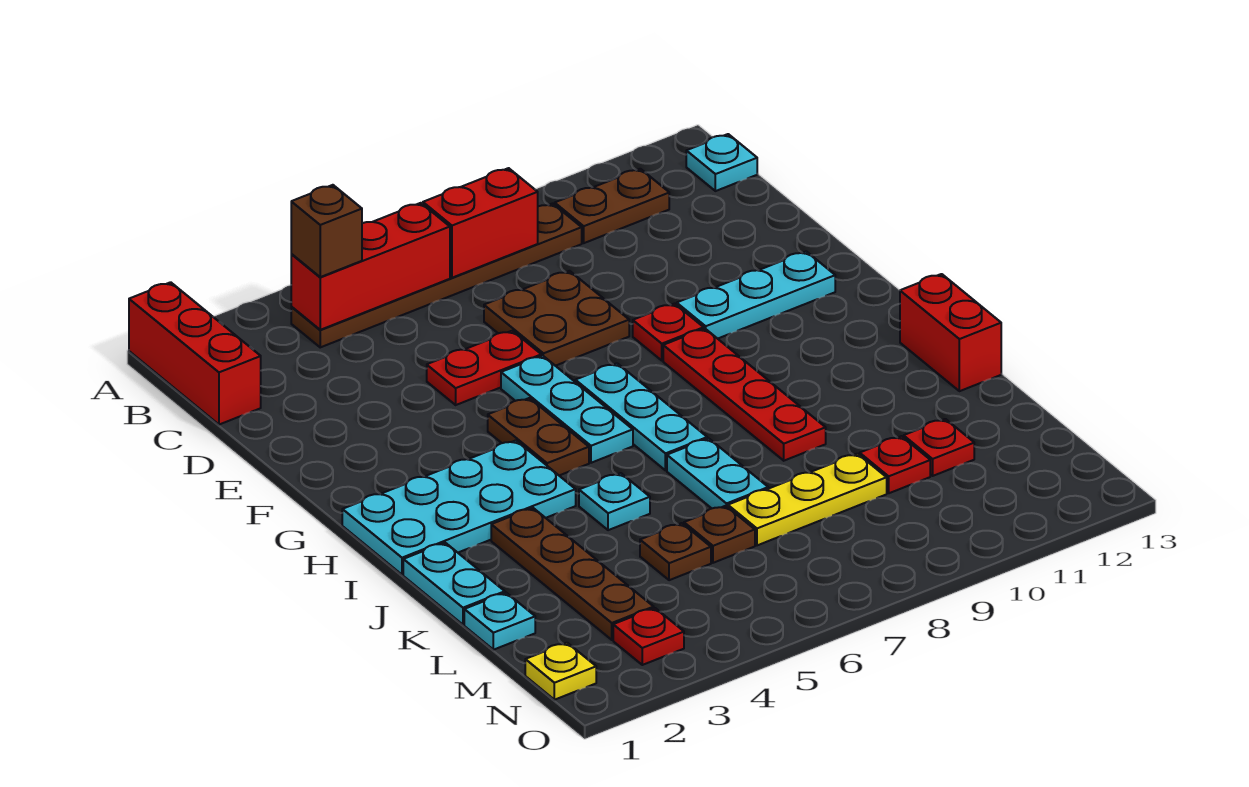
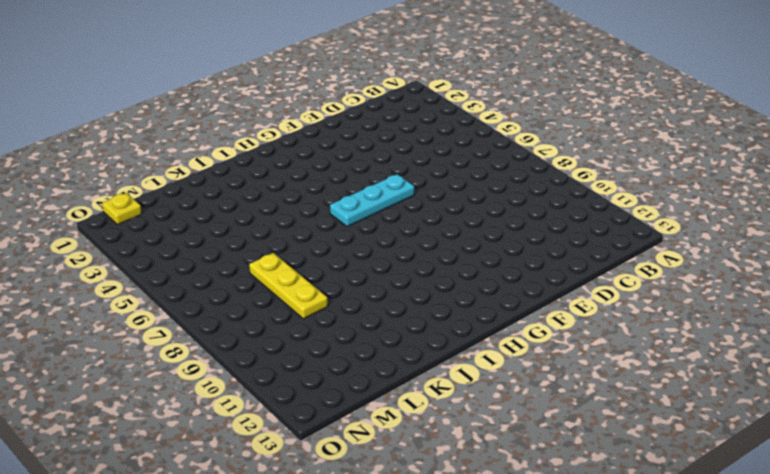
none -> red 1x3 brick [129,282,261,425]
none -> brown 1x6 plate [291,204,582,347]
none -> brown 1x2 plate [555,169,669,243]

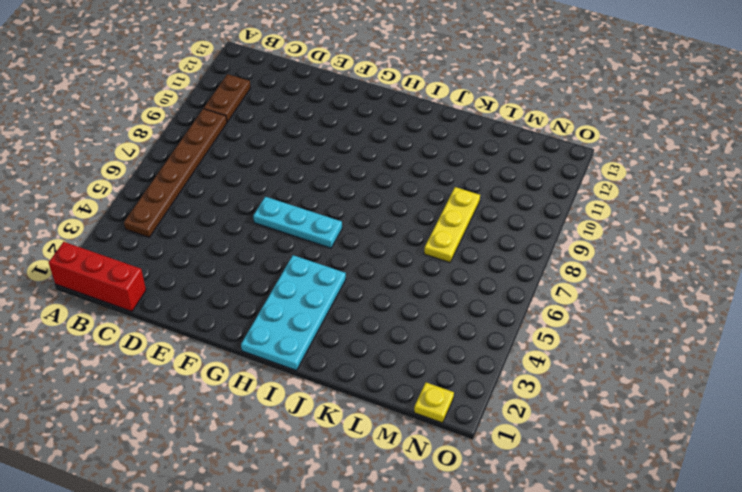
none -> cyan 1x1 plate [686,134,757,191]
none -> brown 2x2 plate [484,271,629,366]
none -> red 1x2 plate [427,331,541,405]

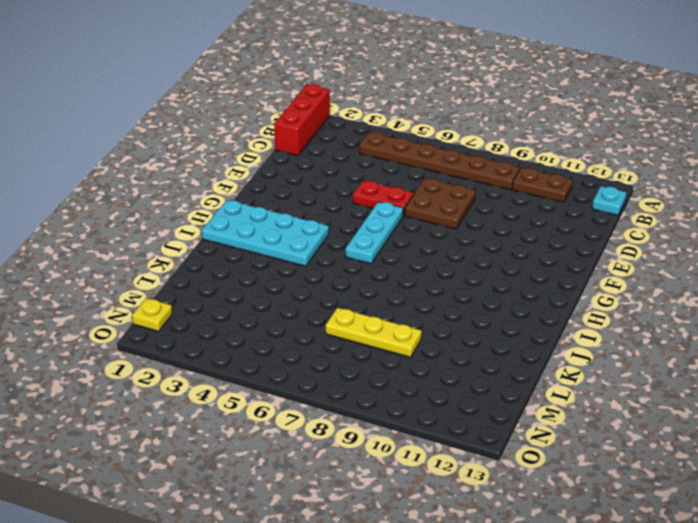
none -> red 1x1 plate [633,304,704,361]
none -> cyan 1x3 plate [677,251,835,339]
none -> brown 1x2 plate [488,398,589,475]

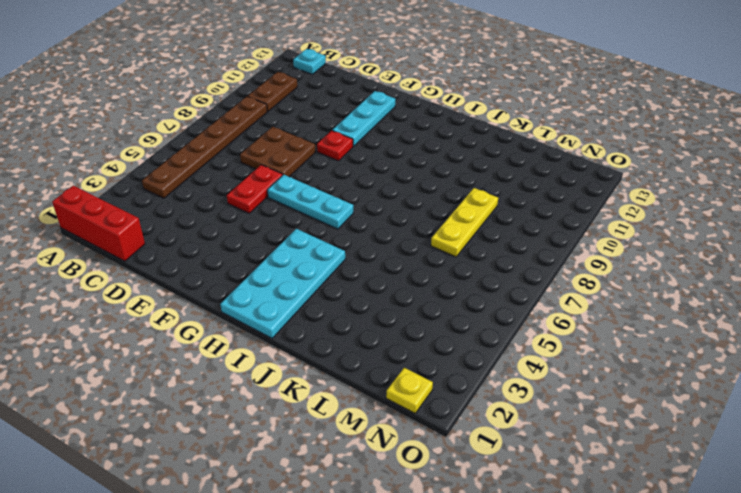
none -> brown 1x2 plate [488,398,589,475]
none -> cyan 1x3 plate [575,363,707,470]
none -> red 1x4 plate [663,329,826,461]

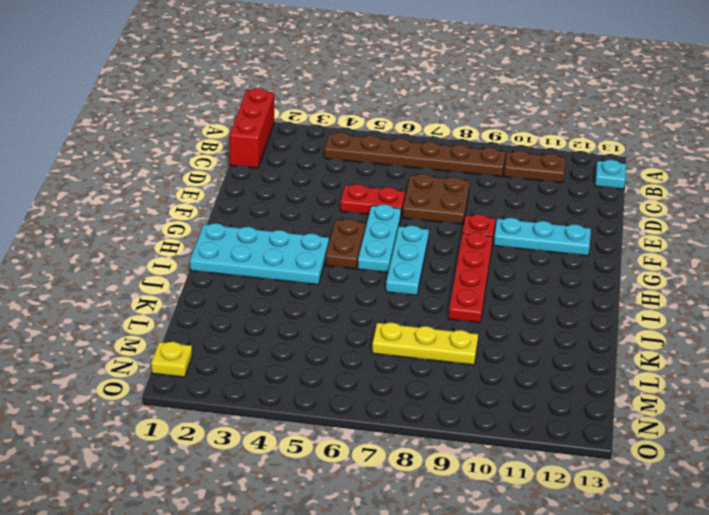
none -> red 1x2 brick [900,274,1001,391]
none -> cyan 1x2 plate [403,543,505,625]
none -> brown 1x4 plate [491,508,654,640]

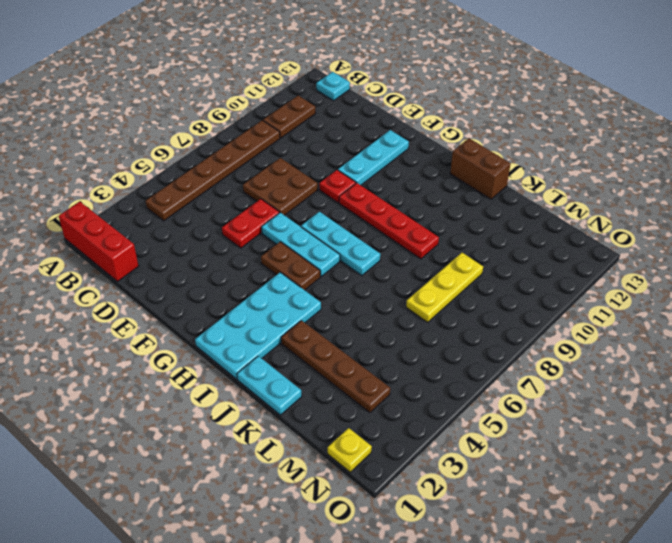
brown 1x2 brick [450,138,511,199] -> red 1x2 brick [900,274,1001,391]
none -> cyan 1x1 plate [579,473,650,530]
none -> cyan 1x2 plate [667,438,768,508]
none -> cyan 1x1 plate [464,593,535,650]

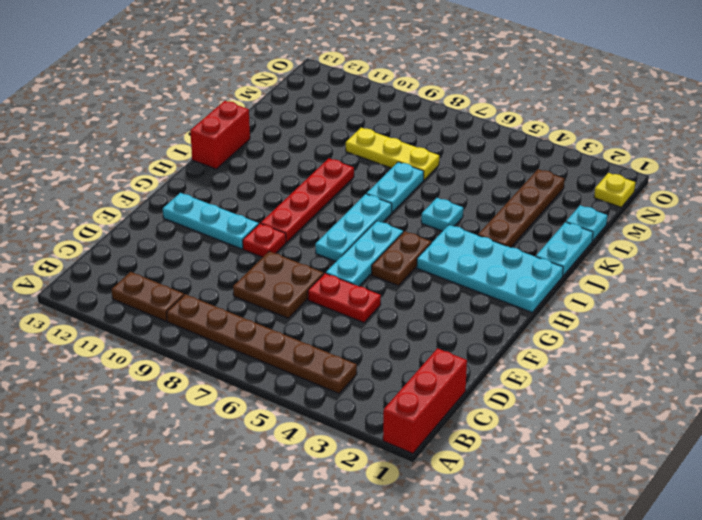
none -> cyan 1x1 plate [686,134,757,191]
none -> brown 1x1 plate [640,523,711,580]
none -> brown 1x1 plate [684,506,755,563]

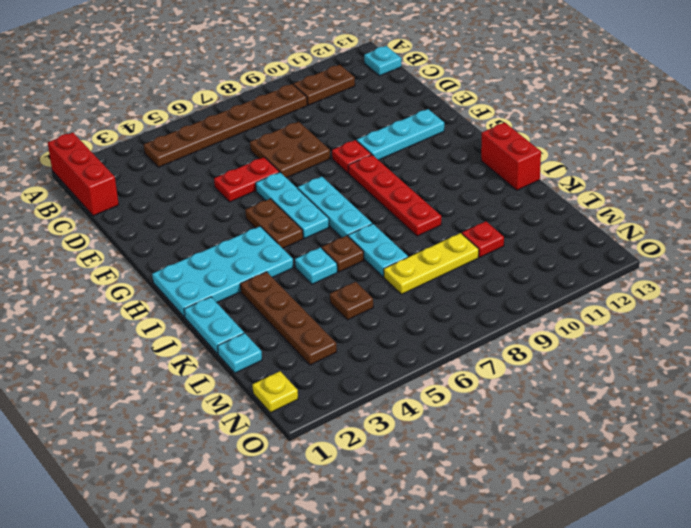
brown 1x1 plate [322,236,364,272] -> brown 1x1 plate moved to [684,506,755,563]
none -> red 1x1 plate [904,419,974,476]
none -> red 1x1 plate [613,608,684,665]
none -> red 1x3 brick [291,203,450,330]

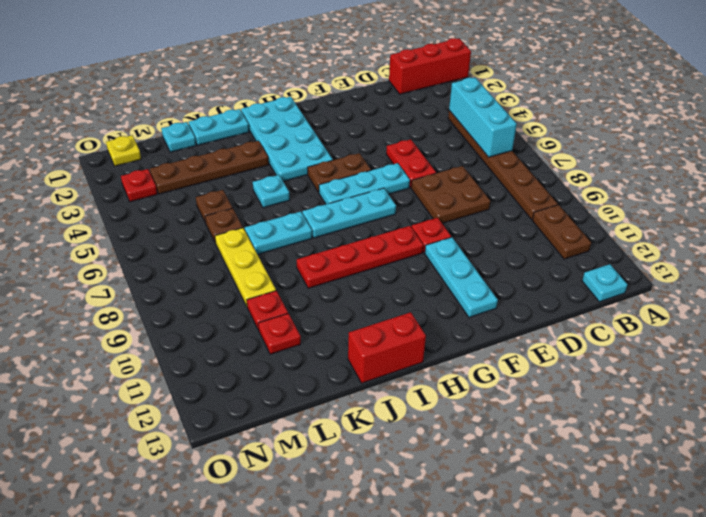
cyan 1x3 brick [449,77,517,157] -> red 1x3 brick [291,203,450,330]
none -> red 1x2 brick [423,168,538,278]
none -> brown 1x1 brick [291,185,362,277]

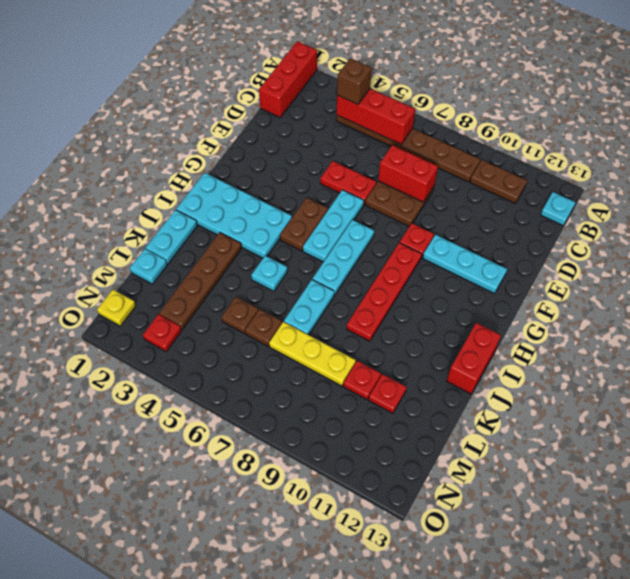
red 1x2 brick [378,145,438,202] -> red 1x2 brick moved to [423,168,538,278]

